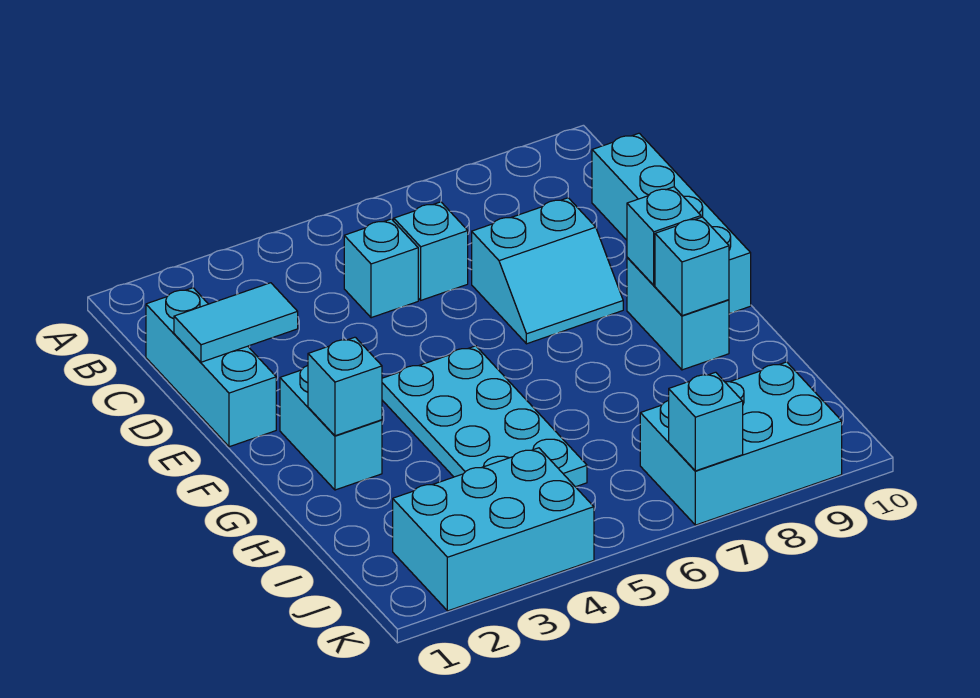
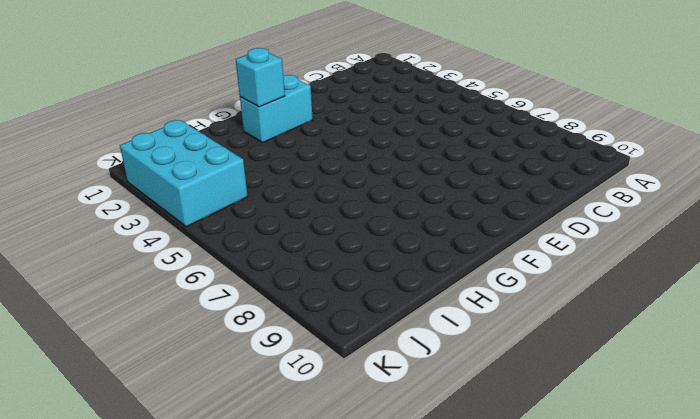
none -> cyan 1x3 brick [146,288,276,447]
none -> cyan 1x1 brick [344,219,418,318]
none -> cyan 1x1 brick [394,202,468,300]

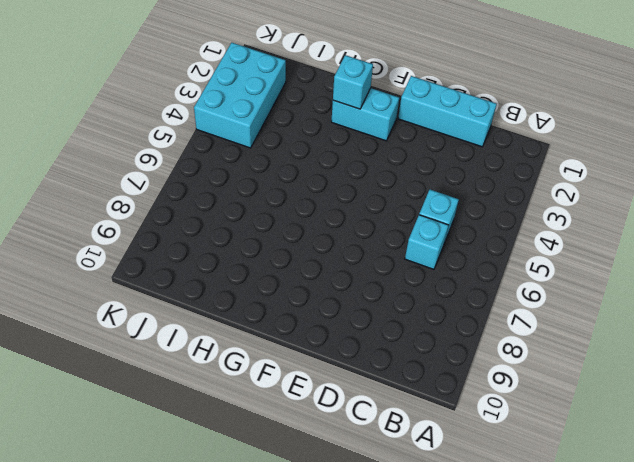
none -> cyan 1x4 brick [592,133,751,314]
none -> cyan 2x2 slope [472,198,623,344]
none -> cyan 2x4 plate [382,346,587,487]

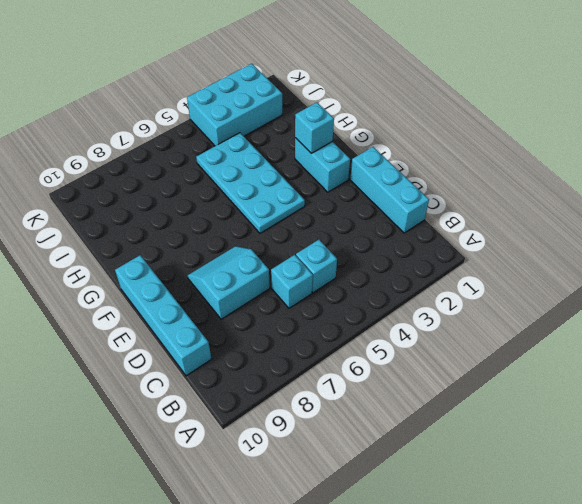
none -> cyan 1x2 brick [627,257,729,370]
none -> cyan 2x3 brick [640,362,842,525]
none -> cyan 1x2 tile [174,283,298,362]

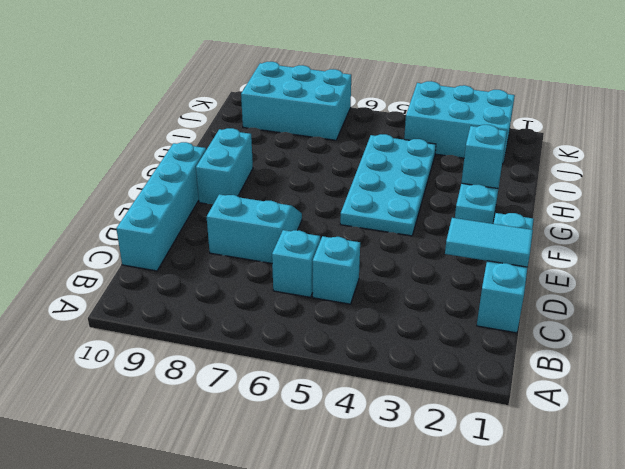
none -> cyan 1x1 brick [627,187,701,285]
none -> cyan 1x1 brick [655,217,729,316]
none -> cyan 1x1 brick [669,372,743,471]

